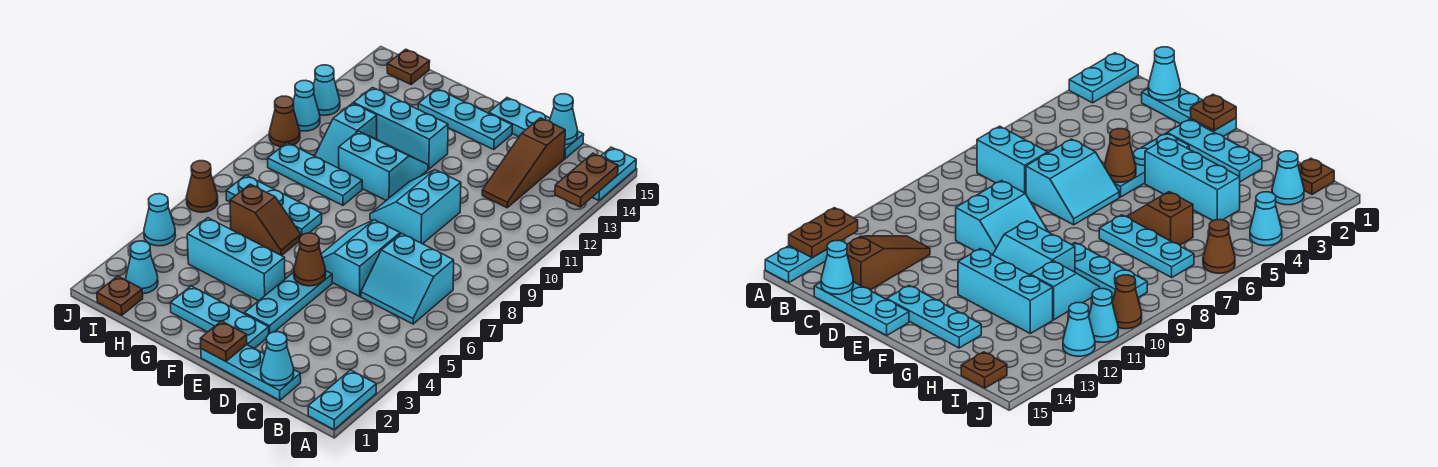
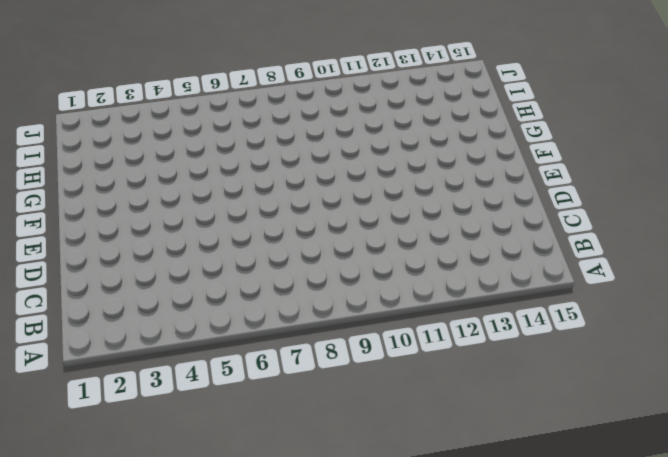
none -> cyan 1x2 plate [308,370,376,429]
none -> cyan 1x2 plate [592,147,636,201]
none -> cyan 2x2 slope [361,233,454,324]
none -> cyan 1x3 plate [201,345,301,400]

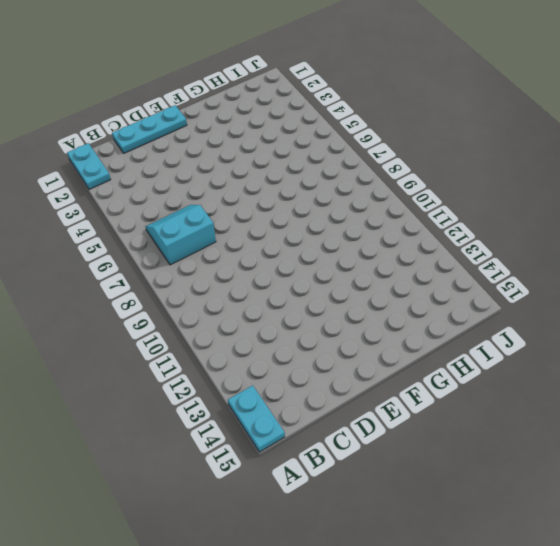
none -> brown 1x3 slope [482,118,565,208]
none -> cyan 1x3 plate [489,98,584,159]
none -> cyan 2x2 slope [321,220,400,296]
none -> cyan 2x2 slope [370,170,461,244]

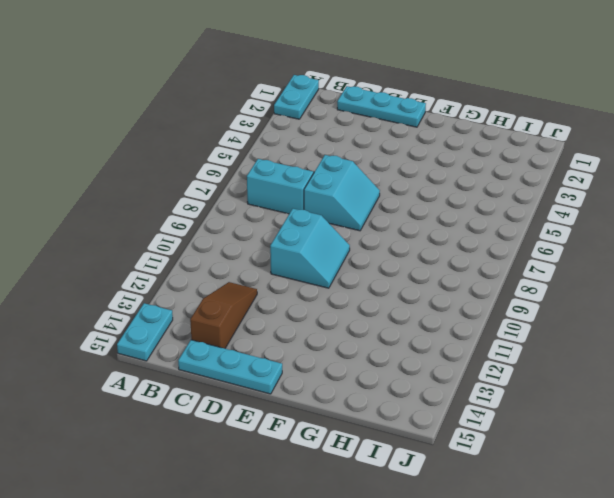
none -> cyan 1x3 plate [170,286,269,348]
none -> cyan 1x3 plate [244,271,332,334]
none -> cyan 1x3 plate [418,89,512,149]
none -> cyan 1x3 brick [187,218,285,301]

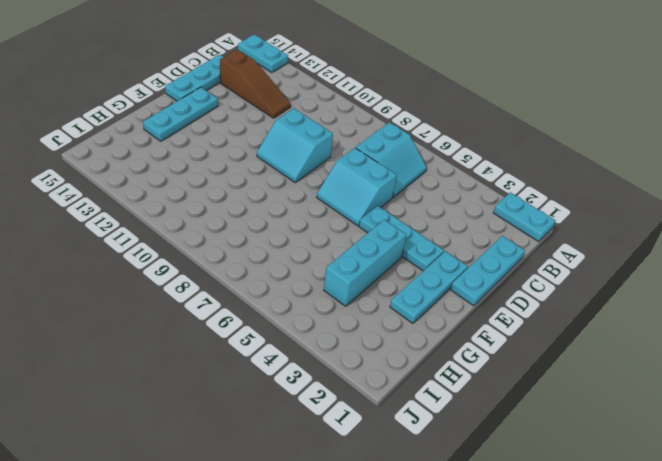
none -> cyan 2x2 slope [339,131,428,200]
none -> cyan 1x3 brick [354,88,448,169]
none -> brown 1x2 slope [230,184,301,256]
none -> cyan 1x3 plate [226,175,322,235]

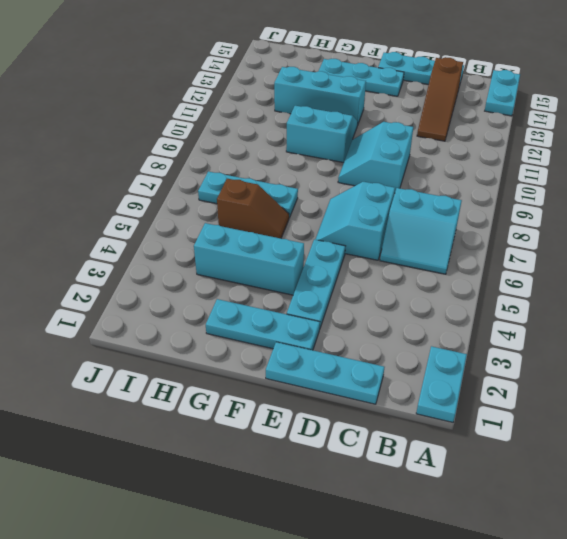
none -> cyan 1x3 plate [268,143,362,205]
none -> cyan 1x2 slope [315,103,377,168]
none -> brown 1x1 plate [97,276,143,315]
none -> cyan 1x1 cone [126,241,158,294]

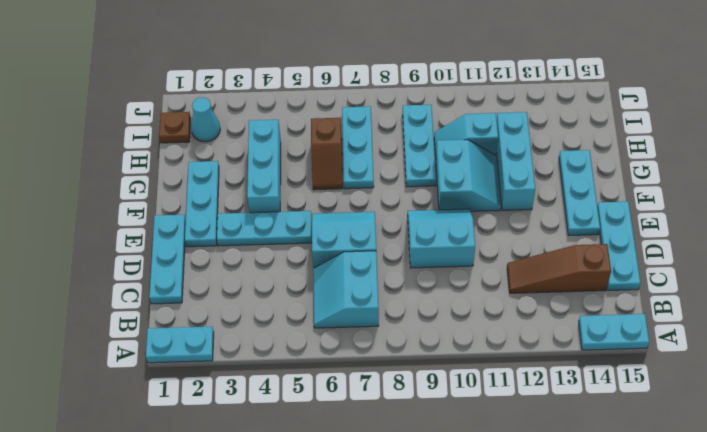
none -> brown 1x1 plate [387,49,430,84]
none -> cyan 1x1 cone [144,194,176,246]
none -> brown 1x1 cone [187,161,218,212]
none -> brown 1x1 cone [269,96,300,147]

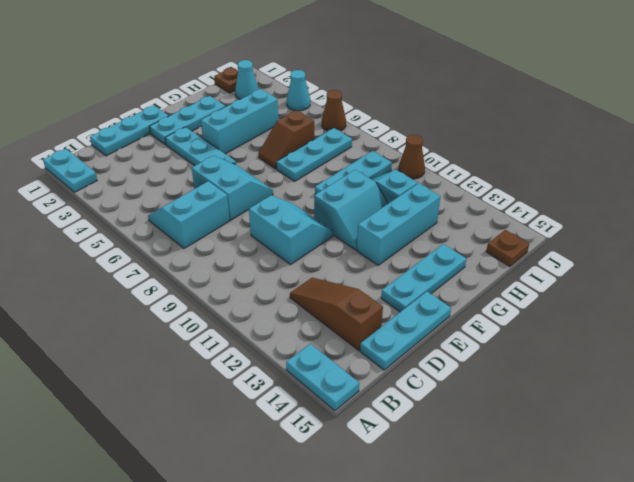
none -> cyan 1x1 cone [293,80,320,131]
none -> cyan 1x1 cone [314,65,340,115]
none -> brown 1x2 plate [555,153,618,207]
none -> cyan 1x1 cone [261,332,294,386]

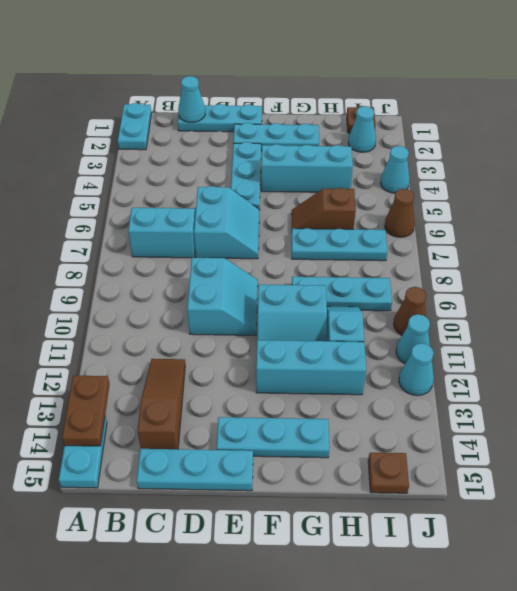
none -> cyan 1x1 cone [550,94,578,145]
none -> brown 1x1 plate [200,321,247,361]
none -> brown 1x1 cone [294,233,326,286]

